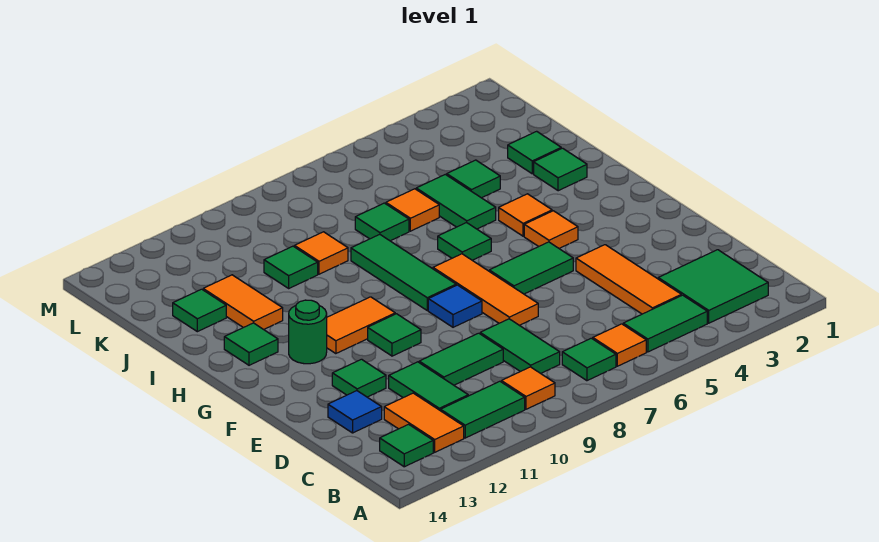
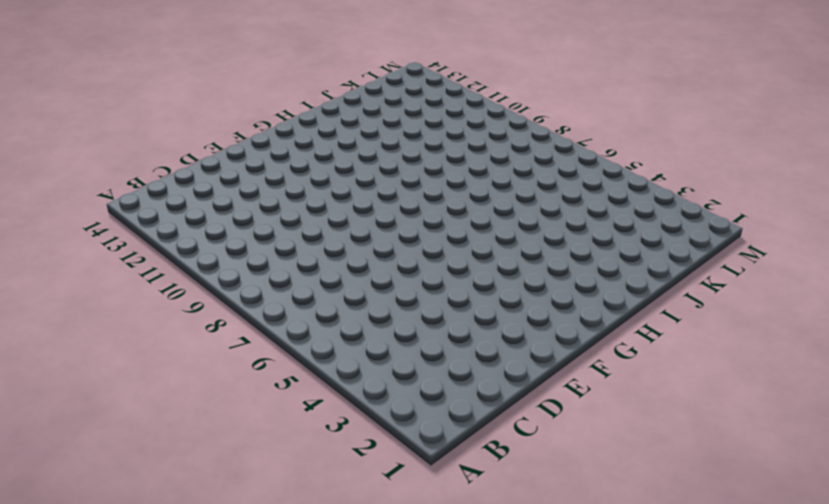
none -> green 2x2 tile [658,250,768,323]
none -> green 1x2 tile [623,295,707,352]
none -> orange 1x1 tile [593,324,646,366]
none -> green 1x1 tile [562,338,616,381]

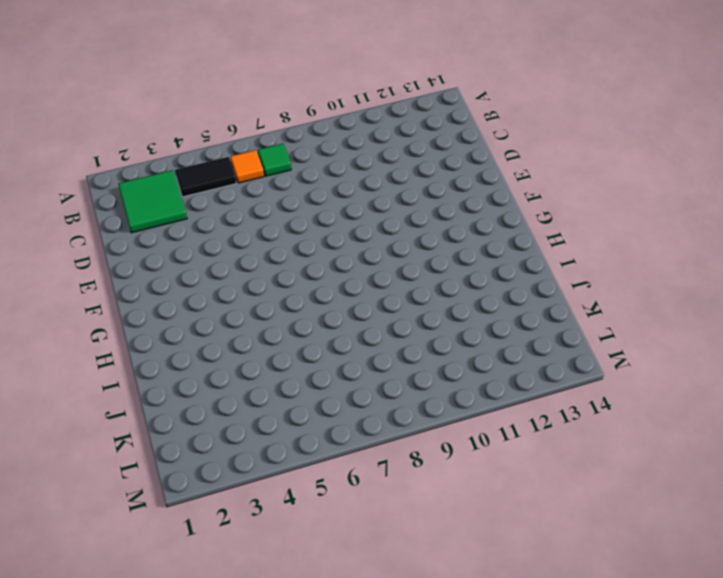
black 1x2 tile [175,157,236,197] -> green 1x2 tile [623,295,707,352]
none -> orange 1x1 tile [501,367,555,409]
none -> green 1x2 tile [441,381,525,438]
none -> orange 1x2 tile [384,393,464,452]
none -> green 1x1 tile [380,424,433,467]

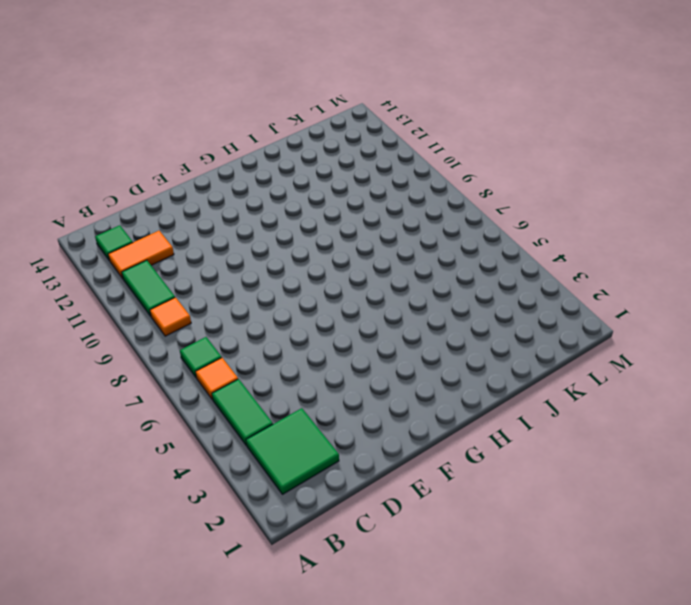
none -> orange 1x3 tile [576,245,681,314]
none -> green 1x2 tile [480,319,560,373]
none -> green 1x2 tile [389,362,468,411]
none -> green 1x2 tile [419,333,503,385]

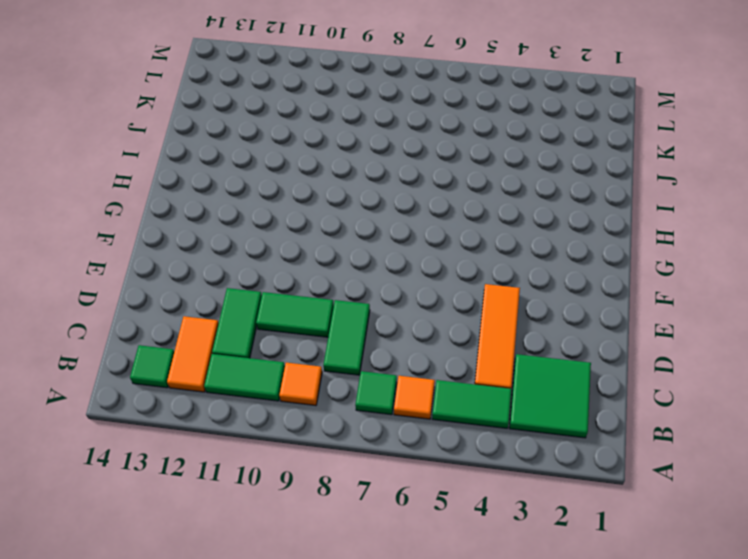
none -> blue 1x1 tile [328,391,382,433]
none -> orange 1x3 tile [433,254,538,325]
none -> green 1x1 tile [332,359,386,397]
none -> green 1x2 tile [489,242,573,294]

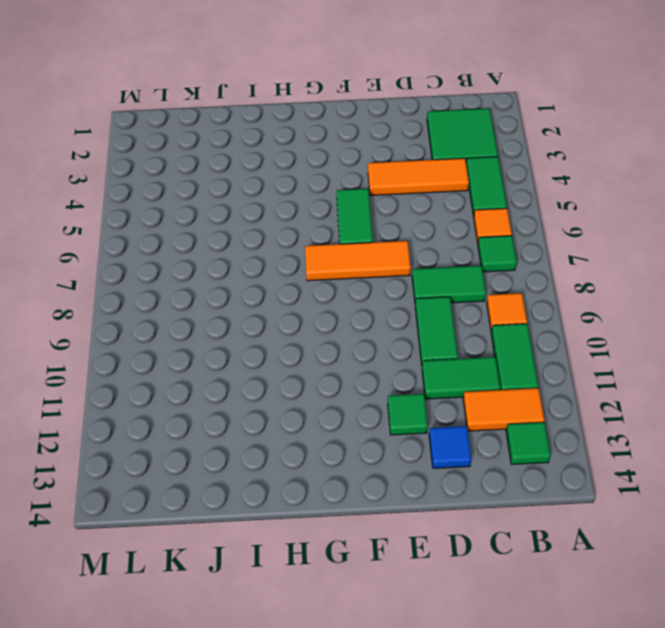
none -> blue 1x1 tile [428,285,482,327]
none -> green 1x1 tile [368,314,421,356]
none -> orange 1x1 tile [524,211,578,248]
none -> green 1x3 tile [351,234,456,310]

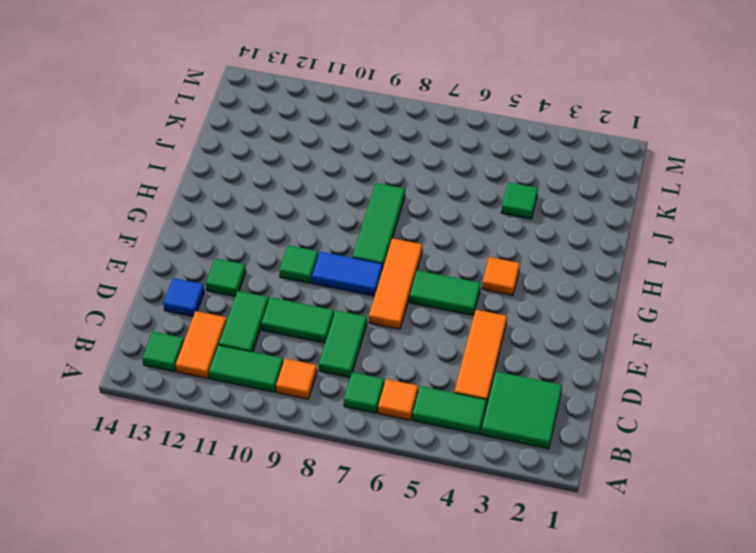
blue 1x2 tile [312,252,383,296] -> blue 1x1 tile [428,285,482,327]
none -> orange 1x2 tile [327,297,395,354]
none -> green 1x1 round brick [289,300,327,364]
none -> orange 1x1 tile [499,194,552,236]
none -> green 1x1 tile [438,223,491,260]

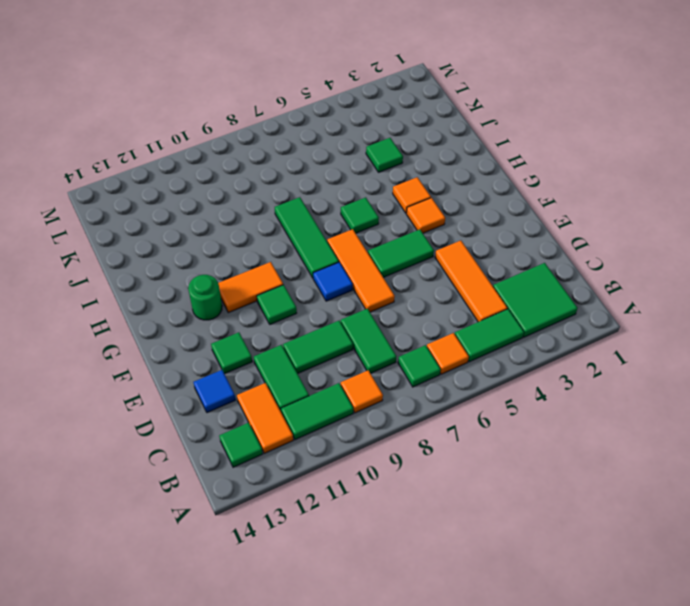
none -> green 1x1 tile [224,323,278,365]
none -> green 1x1 tile [534,148,587,191]
none -> green 1x2 tile [416,174,496,229]
none -> orange 1x2 tile [203,275,283,329]

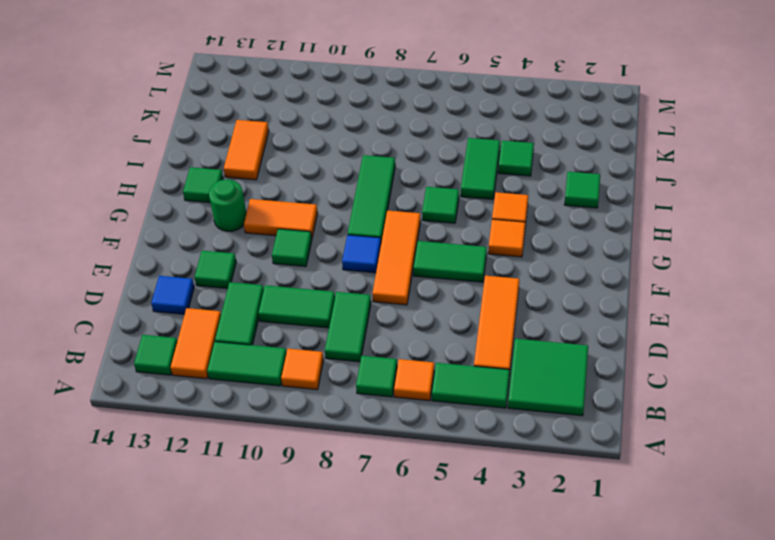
none -> green 1x1 tile [508,131,561,174]
none -> orange 1x1 tile [386,189,439,231]
none -> green 1x1 tile [355,203,409,241]
none -> orange 1x1 tile [295,232,348,274]

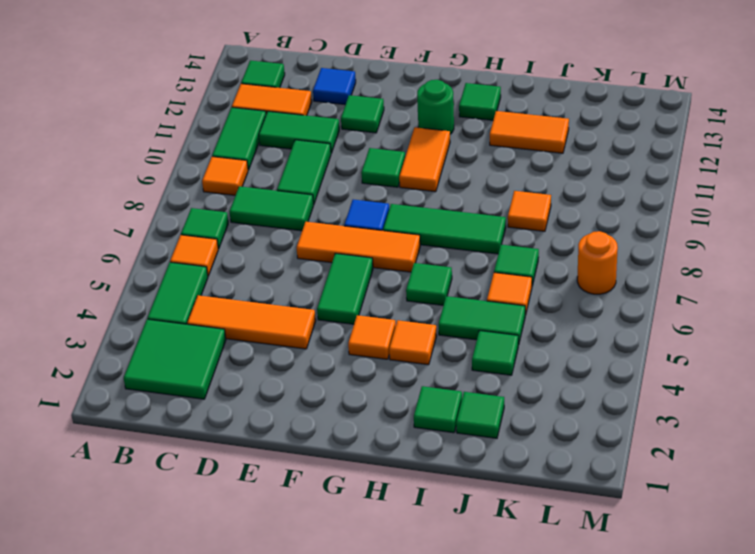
orange 1x1 round brick [577,231,618,294] -> none
none -> green 1x1 tile [264,246,318,288]
none -> green 1x1 tile [173,289,226,332]

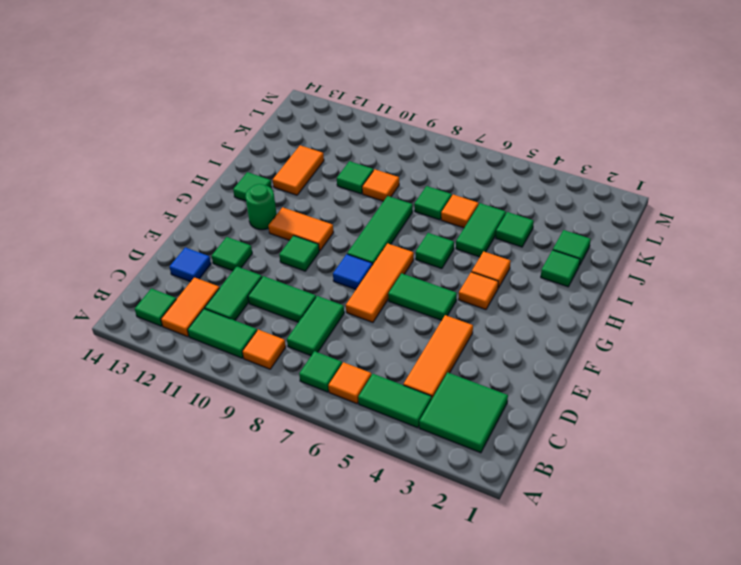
none -> green 1x1 tile [173,289,226,332]

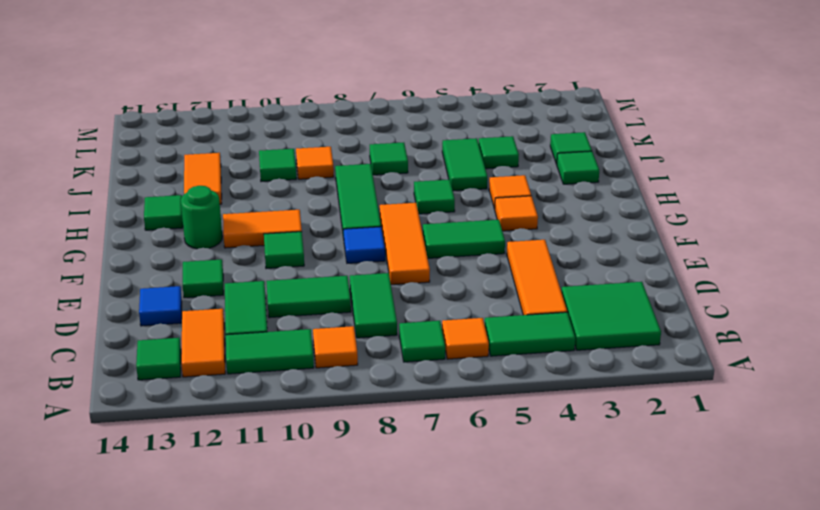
none -> orange 1x1 tile [386,189,439,231]
none -> green 1x1 tile [173,289,226,332]

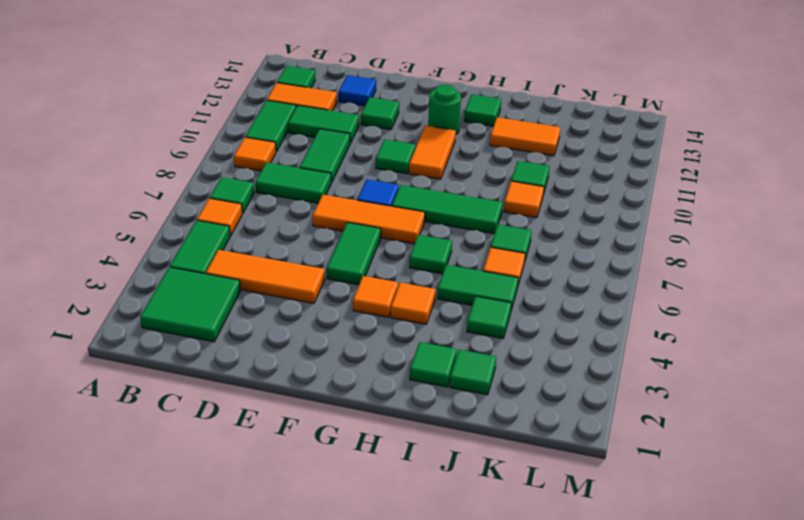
none -> green 1x1 tile [173,289,226,332]

